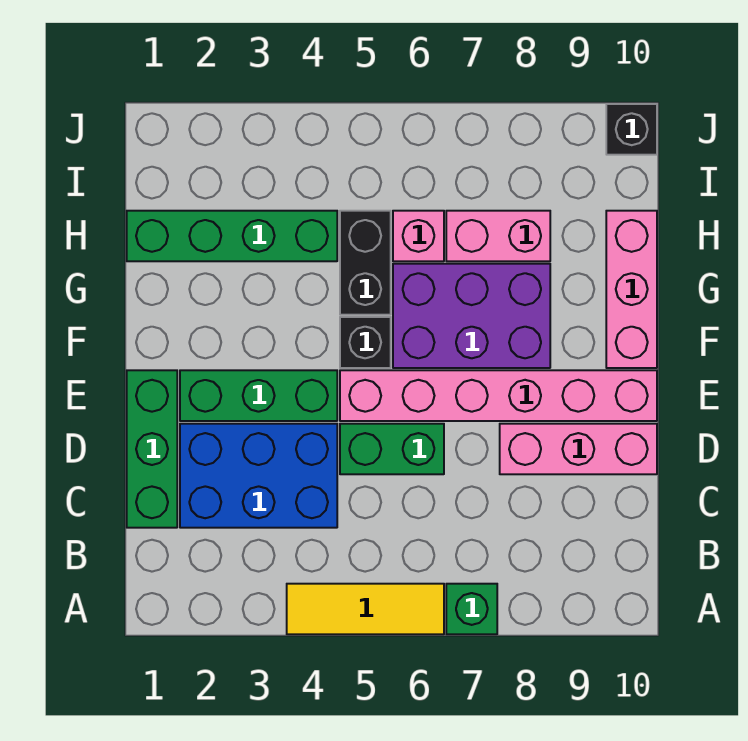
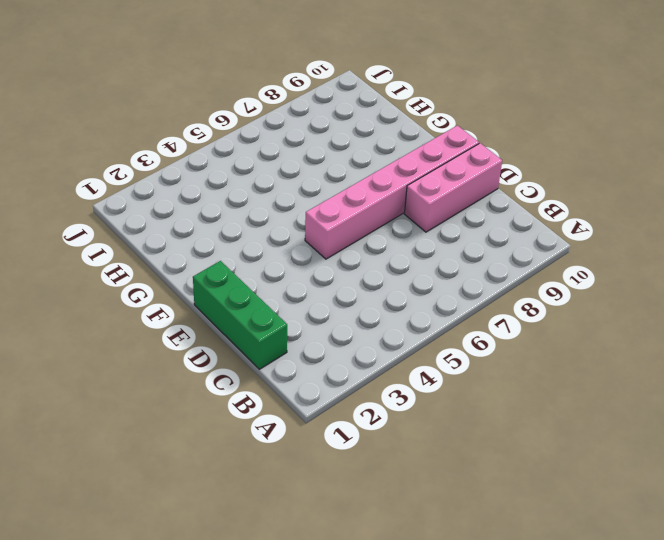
none -> yellow 1x3 tile [287,584,444,634]
none -> green 1x1 brick [446,584,497,634]
none -> blue 2x3 brick [180,424,337,528]

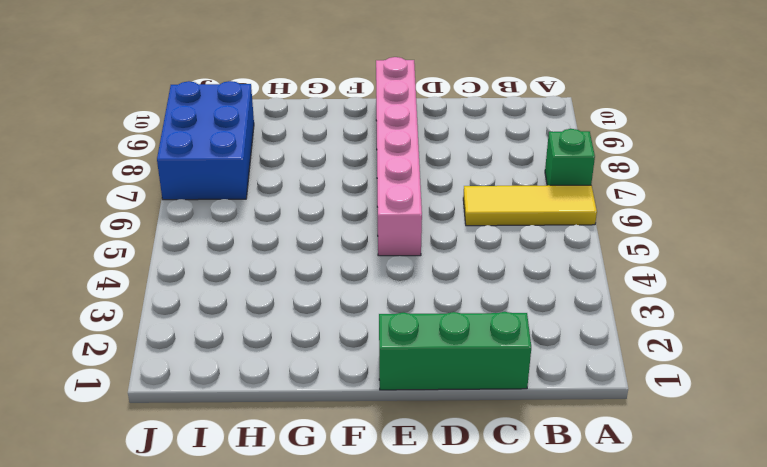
yellow 1x3 tile [463,185,597,226] -> yellow 1x3 tile turned to [287,584,444,634]
blue 2x3 brick [157,81,254,200] -> blue 2x3 brick moved to [180,424,337,528]
none -> green 1x2 brick [340,424,444,474]
none -> pink 1x3 brick [500,424,657,474]
none -> green 1x3 brick [180,370,337,421]

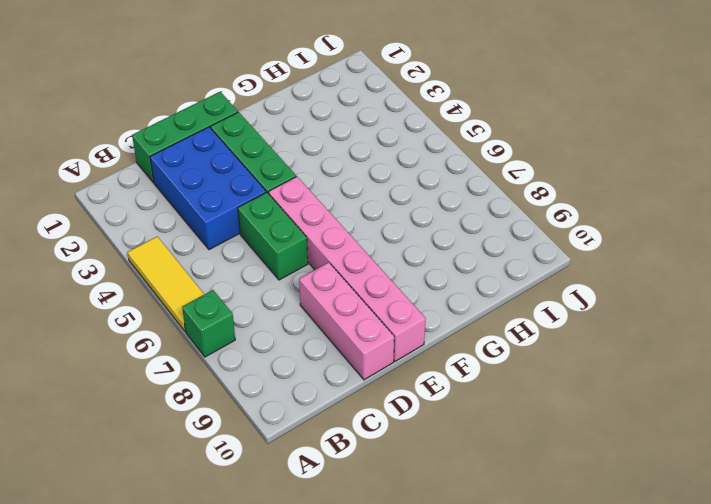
none -> black 1x1 brick [340,317,391,368]
none -> purple 2x3 brick [393,264,550,368]
none -> pink 1x3 brick [606,211,657,368]

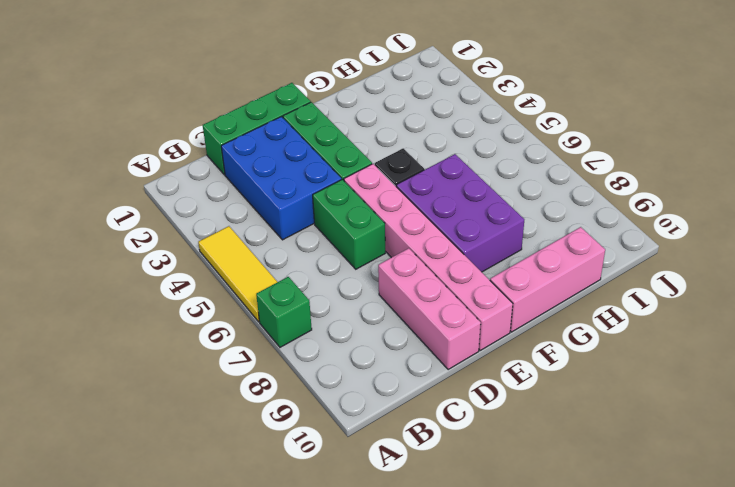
none -> black 1x2 brick [340,211,391,315]
none -> green 1x4 brick [127,211,337,261]
none -> pink 1x1 brick [393,211,444,261]

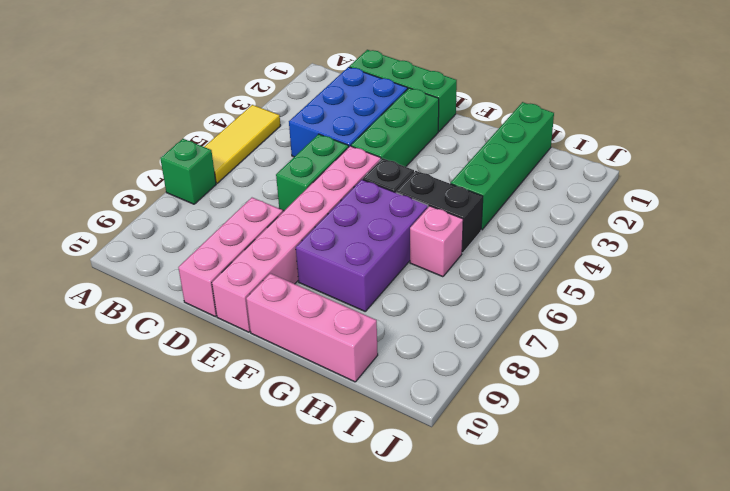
none -> pink 1x2 brick [446,211,550,261]
none -> black 1x1 brick [606,104,657,155]

